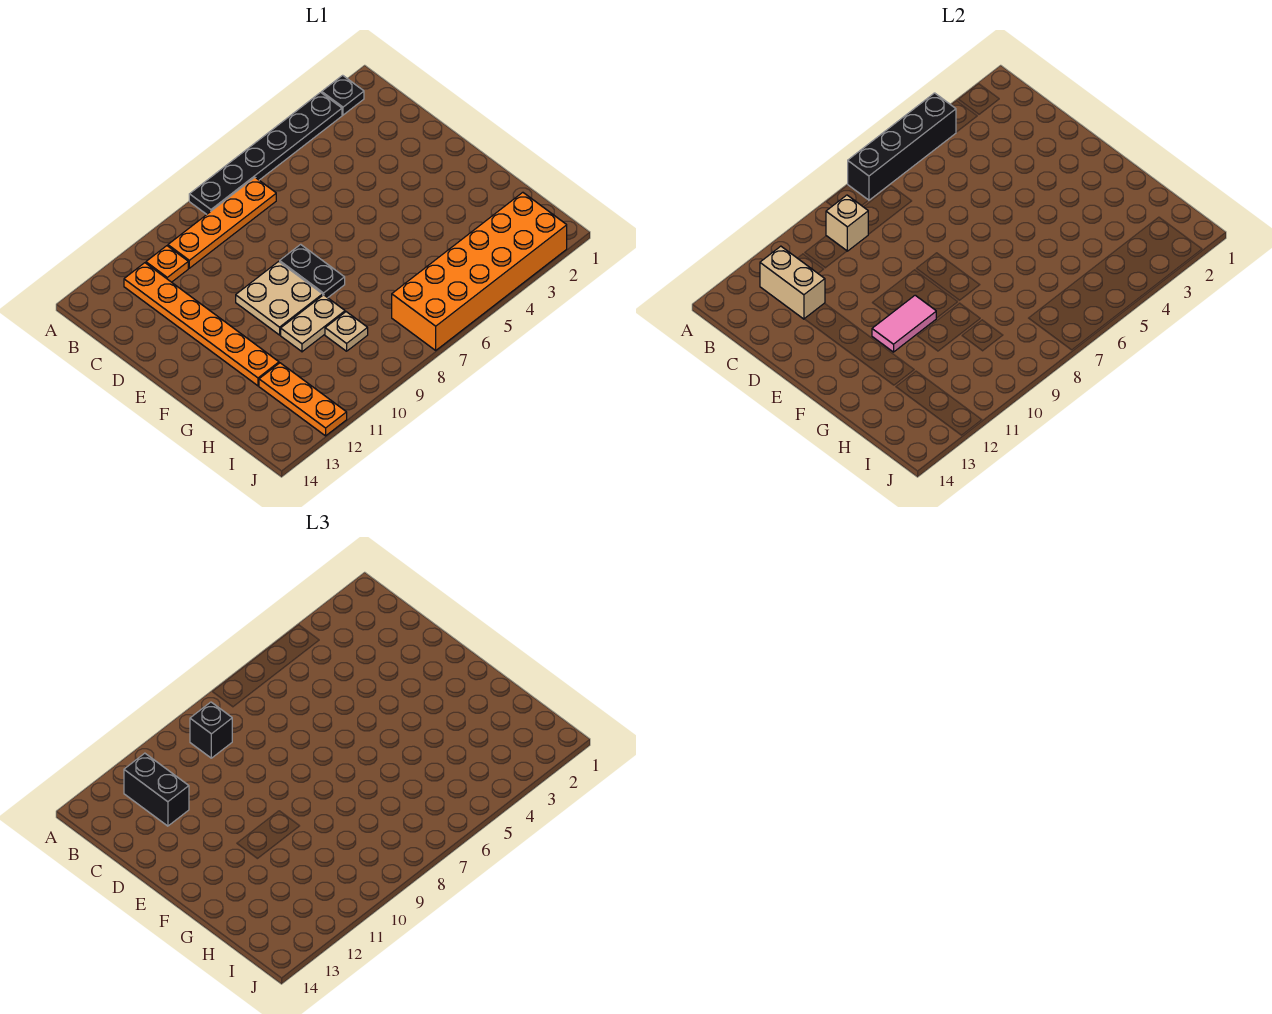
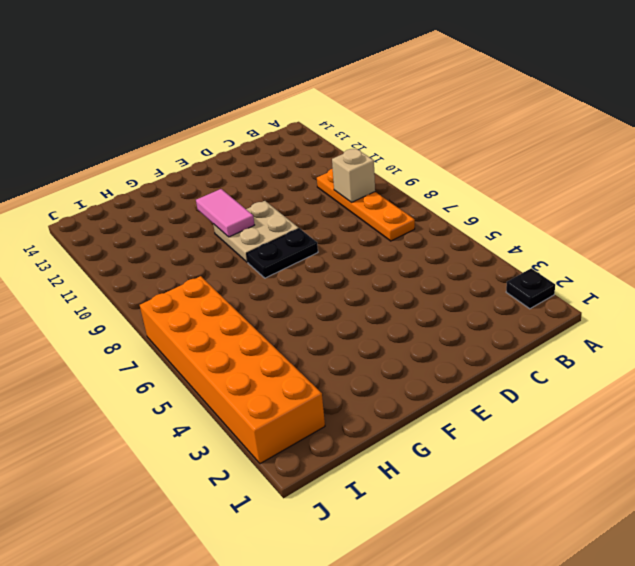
none -> black 1x6 plate [189,92,342,214]
none -> orange 1x1 plate [146,246,188,282]
none -> orange 1x6 plate [124,263,279,386]

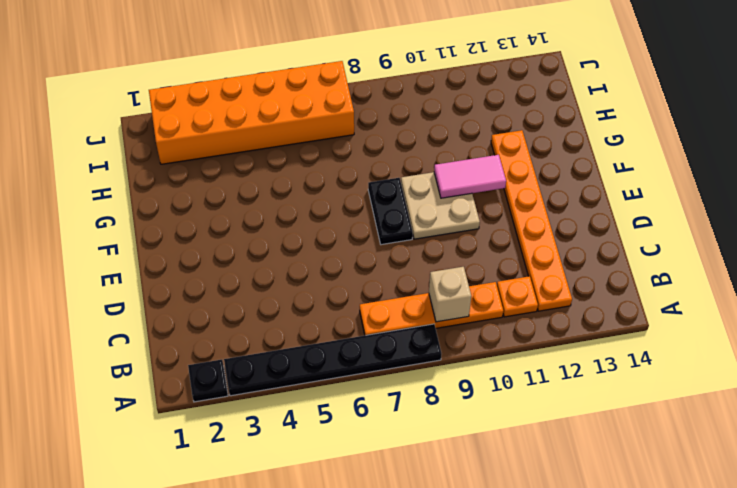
none -> tan 1x2 plate [281,295,345,352]
none -> tan 1x1 plate [325,312,368,351]
none -> orange 1x3 plate [259,363,347,436]

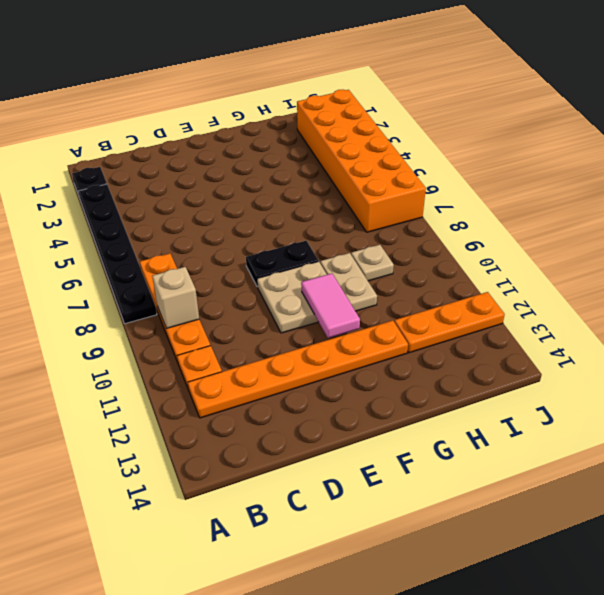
none -> black 1x4 brick [848,93,956,200]
none -> tan 1x2 brick [760,246,825,319]
none -> black 1x1 brick [190,702,232,758]

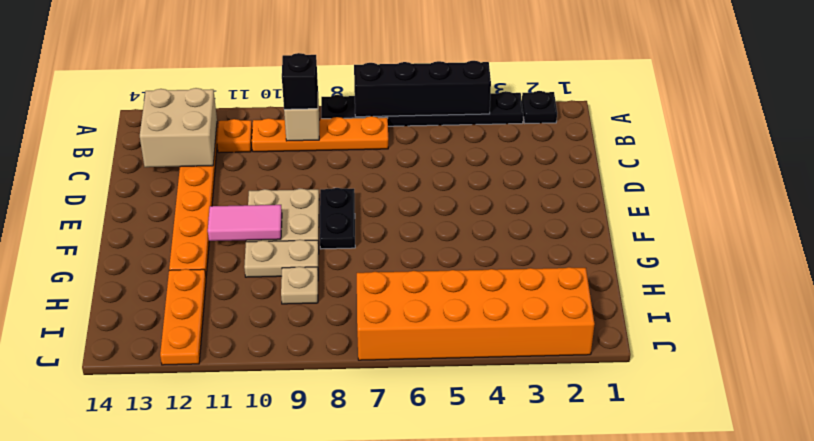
tan 2x2 brick [140,88,217,167] -> tan 1x2 brick [760,246,825,319]
none -> black 1x2 brick [124,753,189,826]

